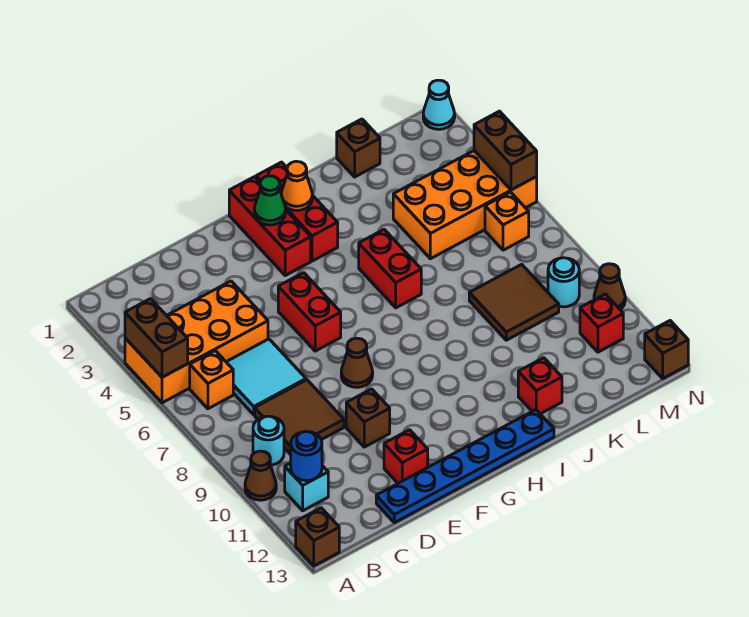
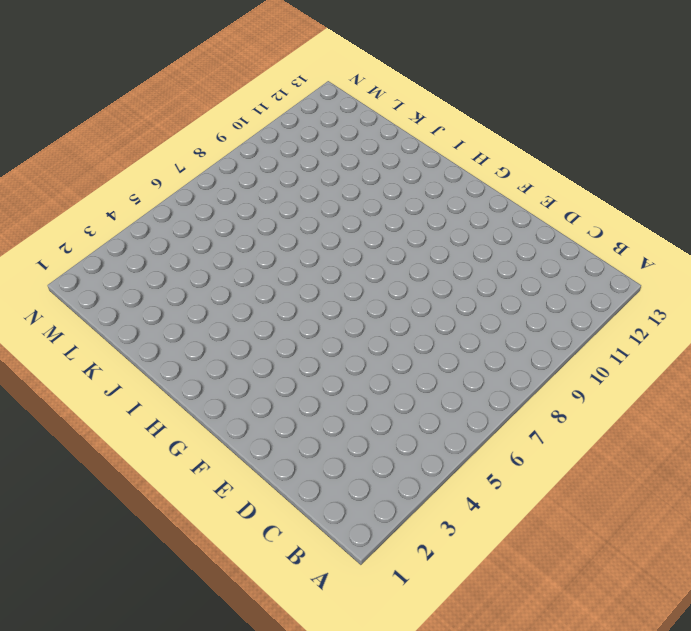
none -> orange 2x4 brick [125,281,268,403]
none -> brown 1x1 cone [245,451,276,500]
none -> brown 1x1 brick [296,508,339,566]
none -> orange 1x1 brick [190,351,233,409]

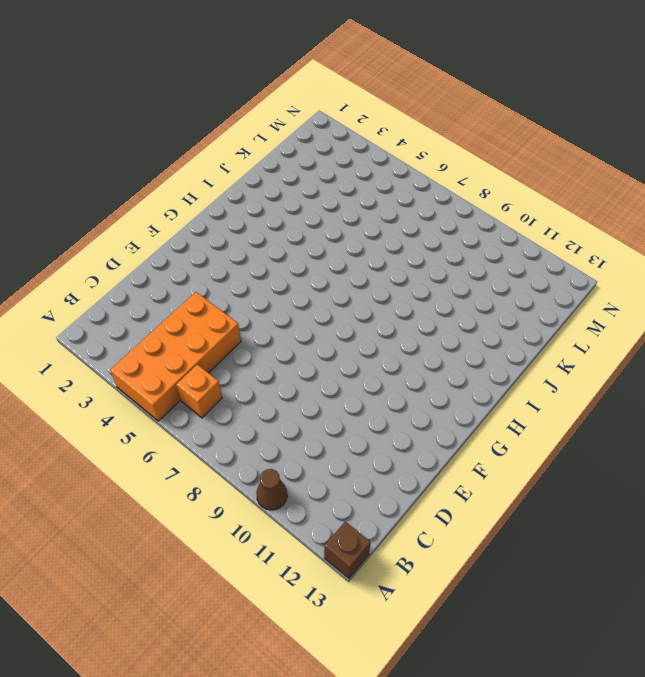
none -> cyan 1x1 round brick [253,416,284,465]
none -> cyan 1x1 brick [285,463,328,511]
none -> cyan 2x2 tile [227,339,306,415]
none -> brown 2x2 tile [255,380,344,455]

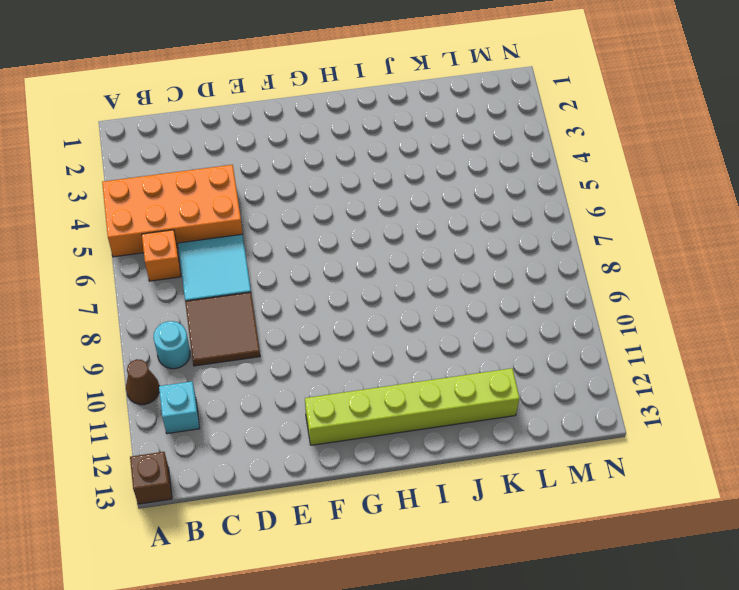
lime 1x6 brick [305,368,520,445] -> red 1x1 brick [518,358,562,414]
none -> blue 1x6 plate [376,410,554,523]
none -> brown 1x1 brick [346,389,390,447]
none -> red 1x1 brick [384,430,428,483]
none -> red 1x2 brick [278,273,341,351]

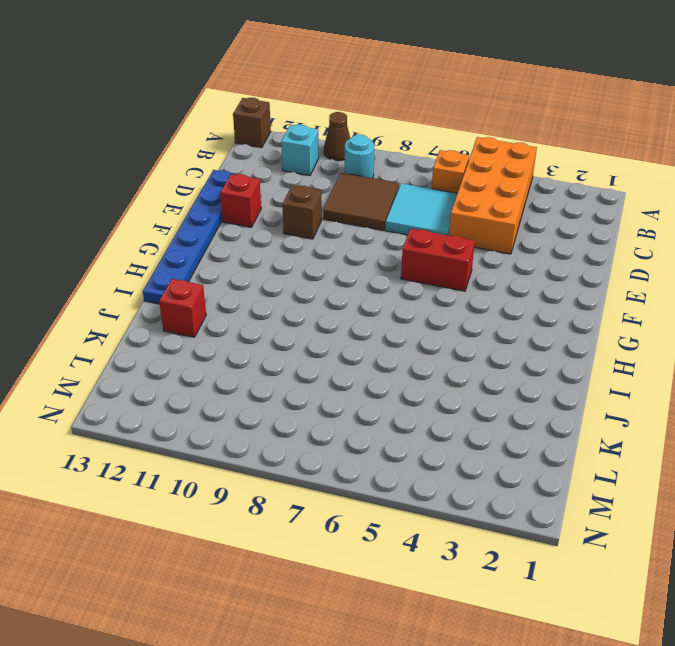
none -> brown 1x1 cone [341,338,373,387]
none -> red 1x3 brick [229,177,311,275]
none -> red 1x3 brick [256,162,338,261]
none -> red 1x2 brick [359,229,421,308]

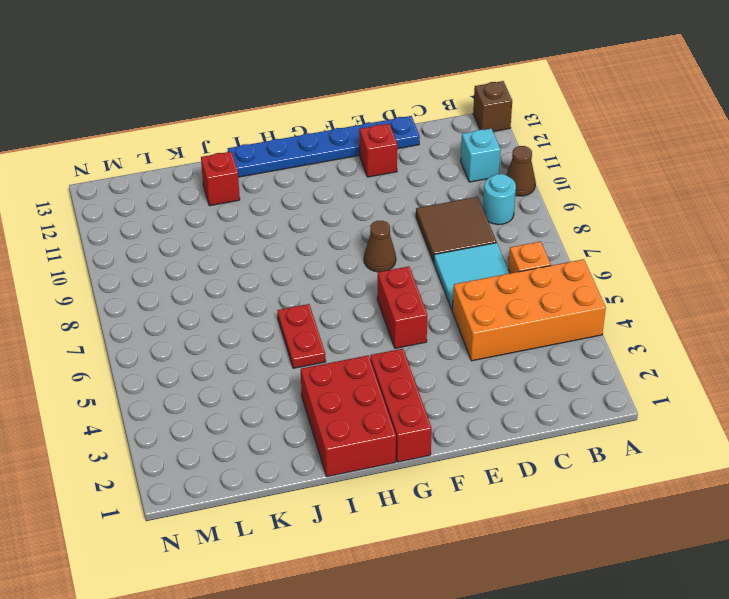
red 2x3 brick [301,355,396,477] -> red 1x3 brick [256,162,338,261]
red 1x2 plate [277,304,326,368] -> red 1x2 brick [359,229,421,308]
none -> brown 1x1 brick [346,389,390,447]
none -> brown 1x1 brick [337,119,380,177]
none -> orange 2x4 brick [393,151,537,259]
none -> brown 2x2 tile [469,264,559,340]

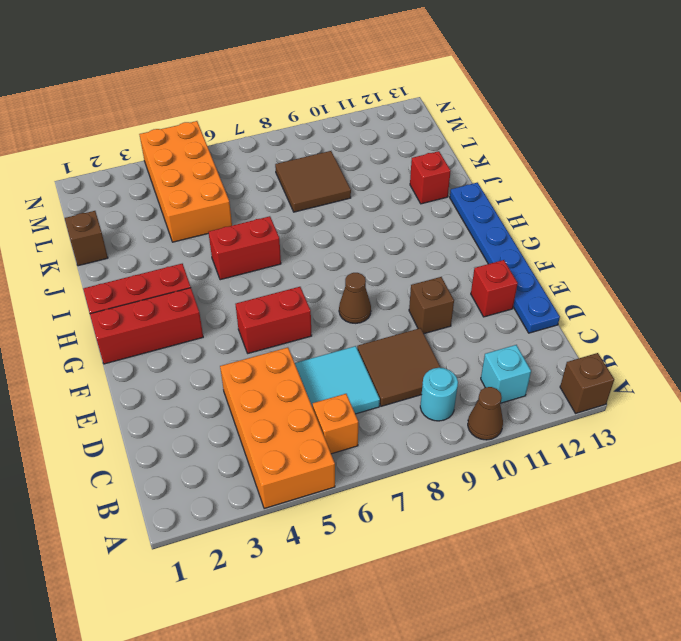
none -> orange 1x1 brick [485,192,529,250]
none -> cyan 1x1 round brick [548,258,579,307]
none -> red 1x1 brick [580,294,623,352]
none -> cyan 1x1 cone [423,80,455,129]

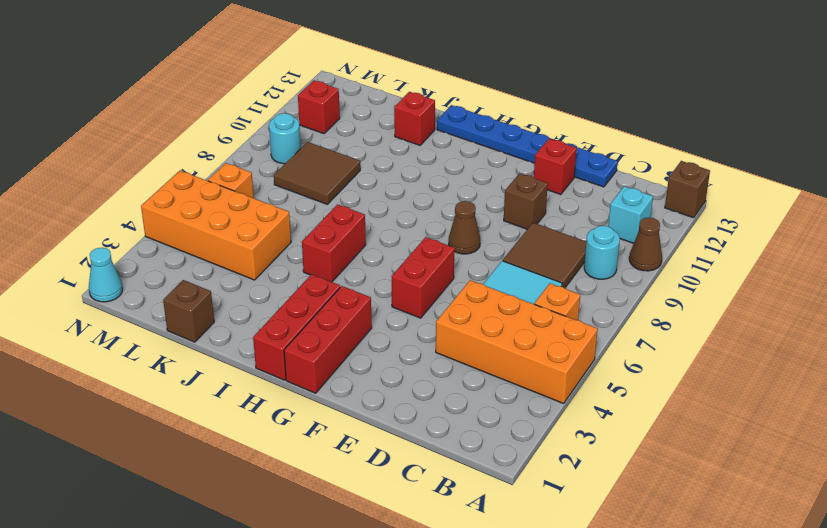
none -> brown 1x1 cone [594,264,625,309]
none -> brown 1x1 brick [645,321,688,378]
none -> brown 1x2 brick [125,299,188,377]
none -> blue 1x1 round brick [291,431,322,481]

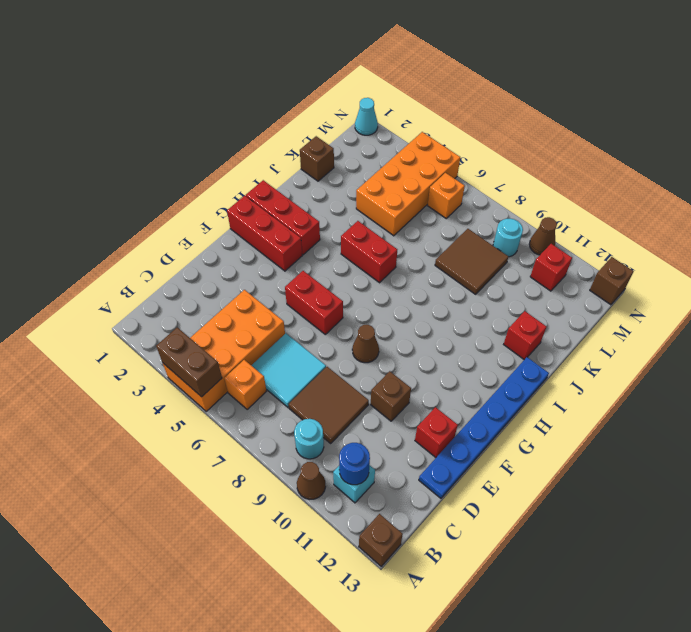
none -> green 1x1 cone [254,176,286,225]
none -> orange 1x1 cone [281,161,312,211]
none -> brown 1x2 brick [474,111,537,190]

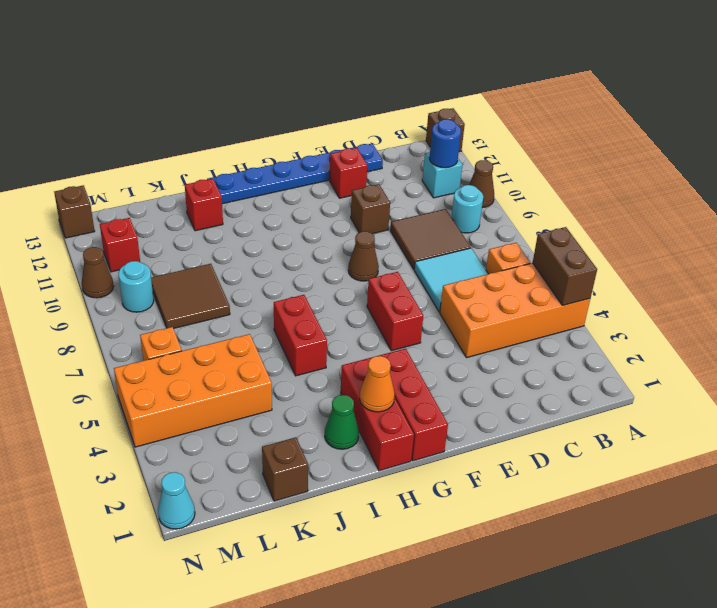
green 1x1 cone [325,395,359,449] -> green 1x1 cone moved to [254,176,286,225]
none -> brown 1x2 brick [474,111,537,190]

